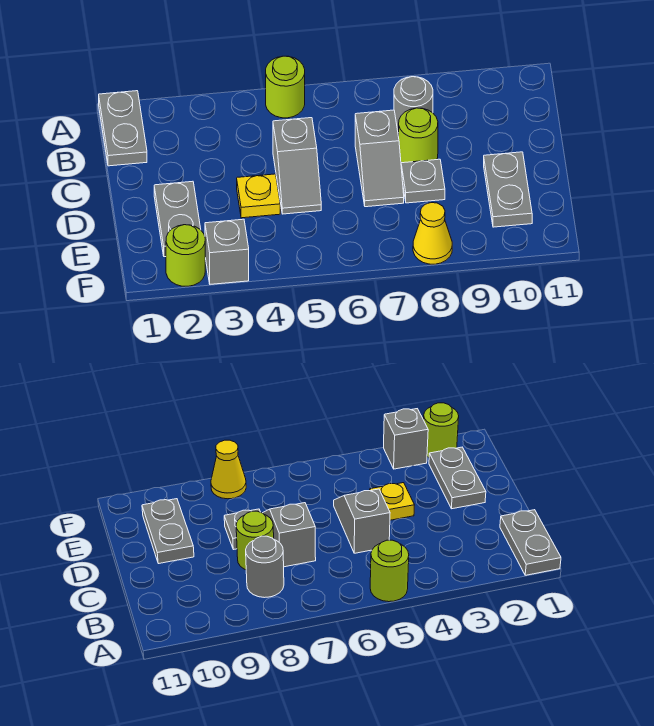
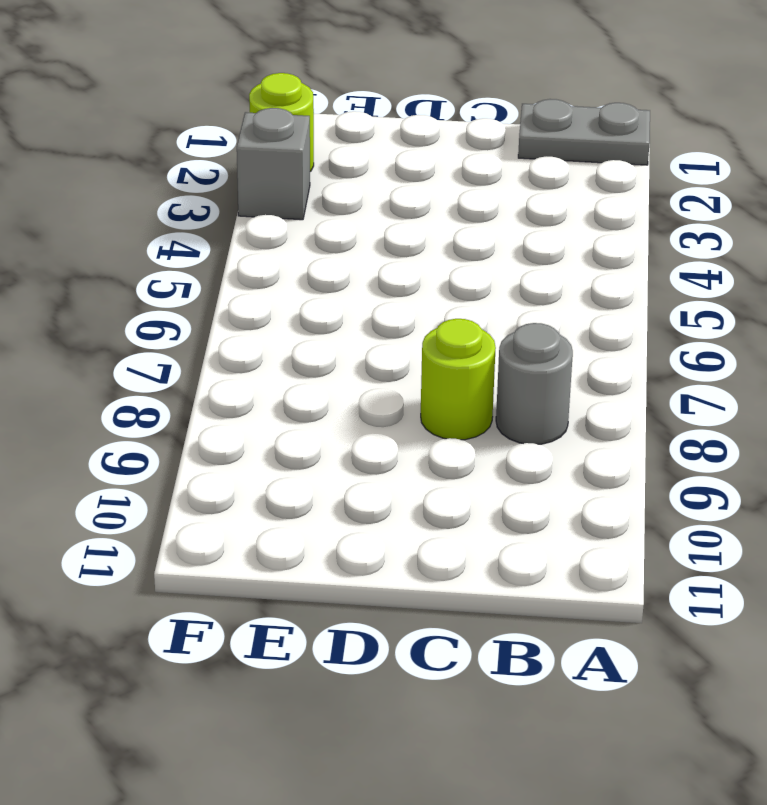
none -> lime 1x1 round brick [266,56,305,118]
none -> grey 1x2 slope [273,118,321,214]
none -> grey 1x2 slope [355,110,404,207]

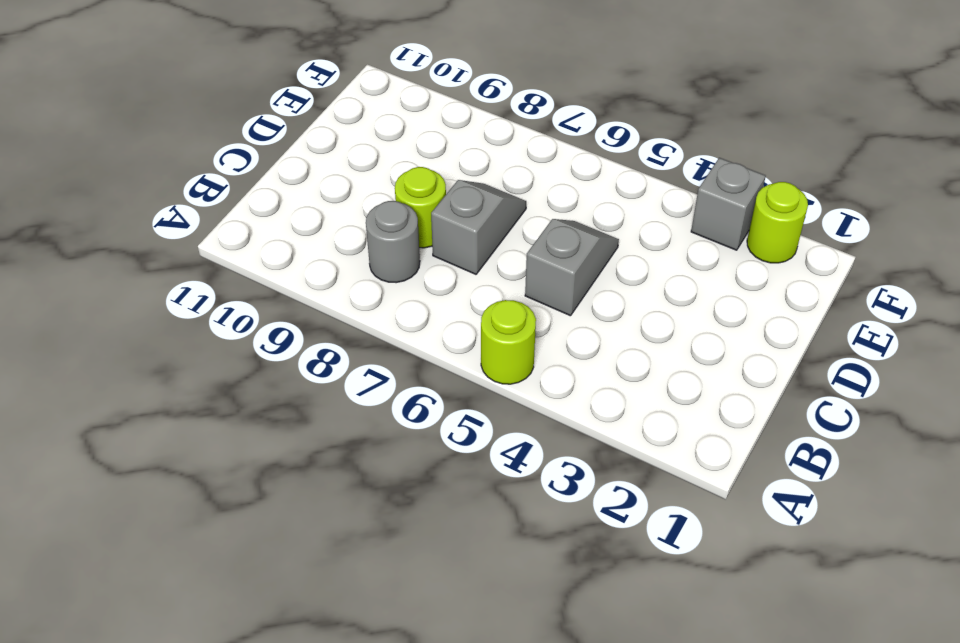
none -> grey 1x2 plate [99,91,147,166]
none -> grey 1x2 plate [154,181,201,257]
none -> yellow 1x1 plate [237,174,280,218]

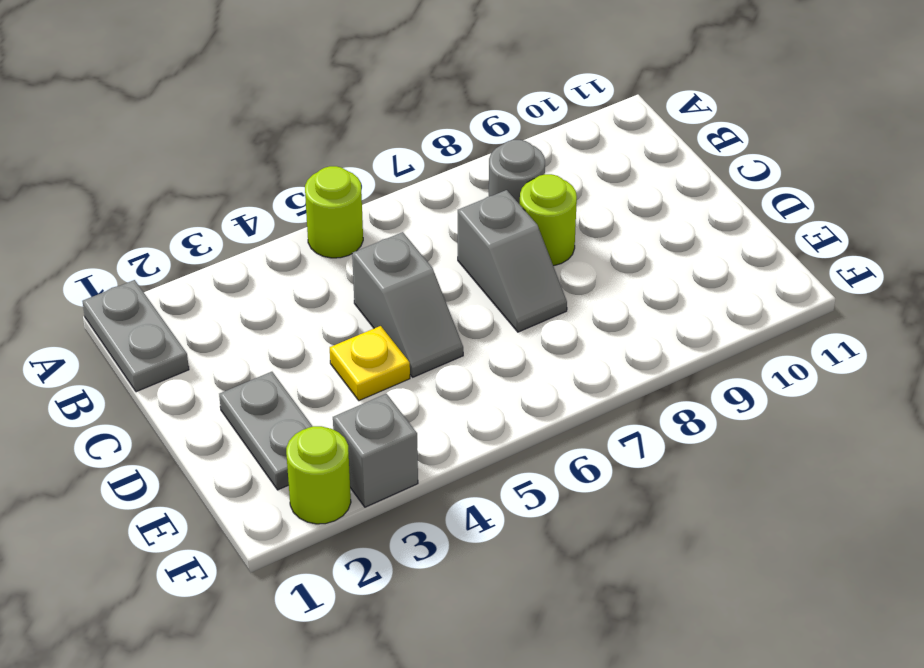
none -> grey 1x1 plate [401,159,445,203]
none -> grey 1x2 plate [484,152,532,227]
none -> yellow 1x1 cone [413,203,452,264]

